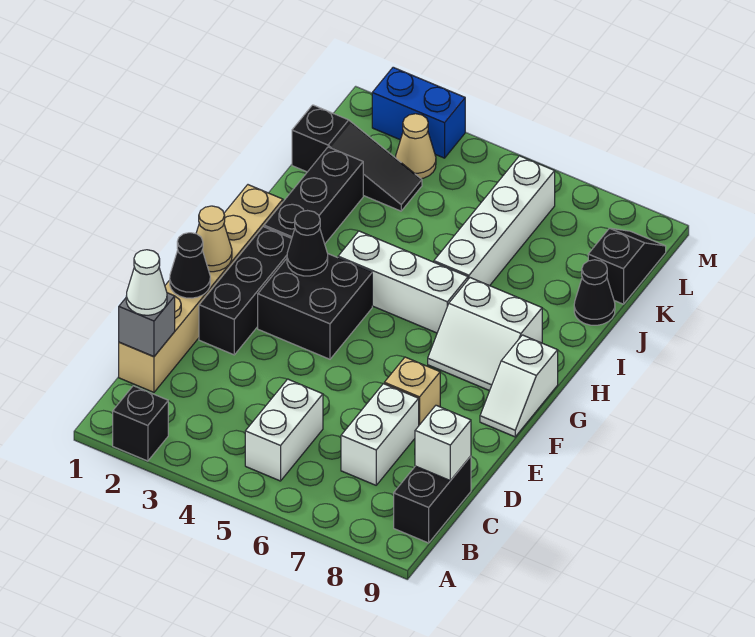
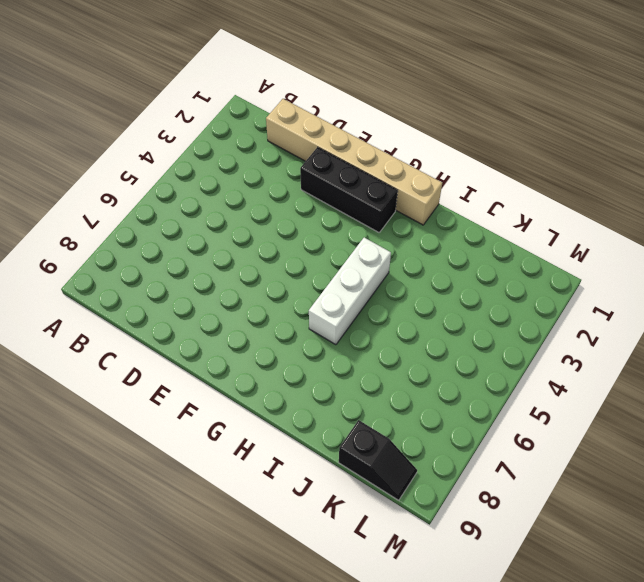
none -> black 1x1 brick [113,386,168,461]
none -> white 1x2 brick [245,379,323,481]
none -> black 1x2 brick [394,456,471,543]

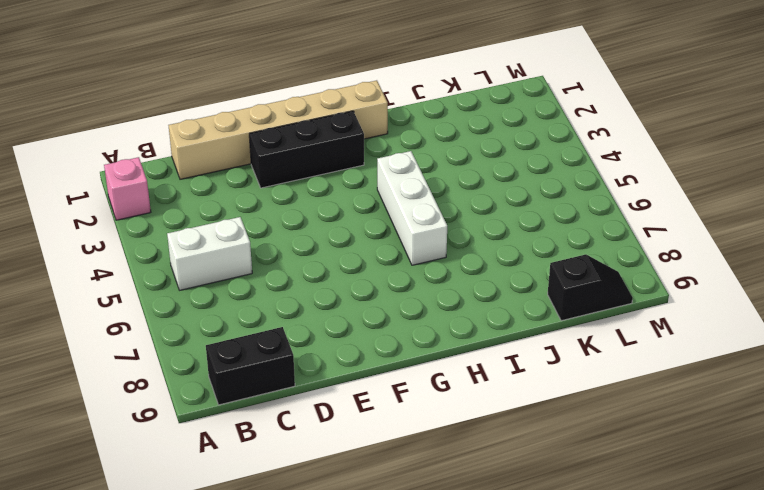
pink 1x1 brick [104,157,151,220] -> black 1x1 brick [113,386,168,461]
none -> white 1x2 brick [341,384,419,485]
none -> tan 1x1 brick [384,357,440,425]
none -> black 2x2 brick [258,254,372,359]

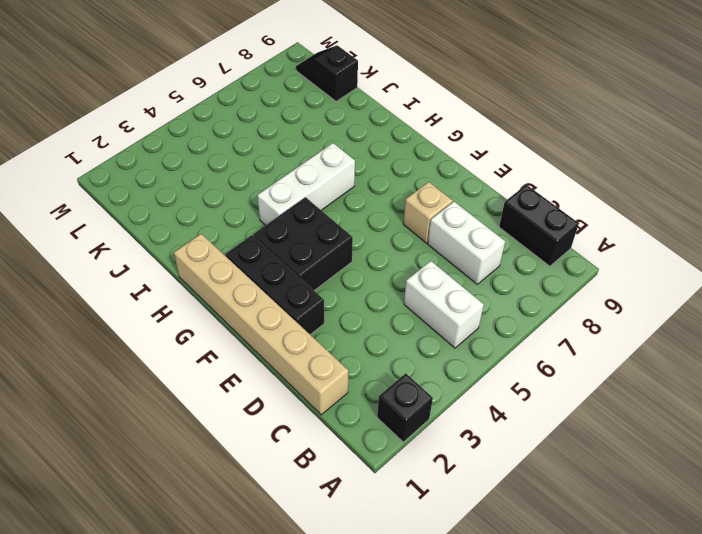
none -> white 1x2 slope [480,335,558,437]
none -> white 2x2 slope [428,278,542,391]
none -> black 1x3 brick [264,147,363,244]

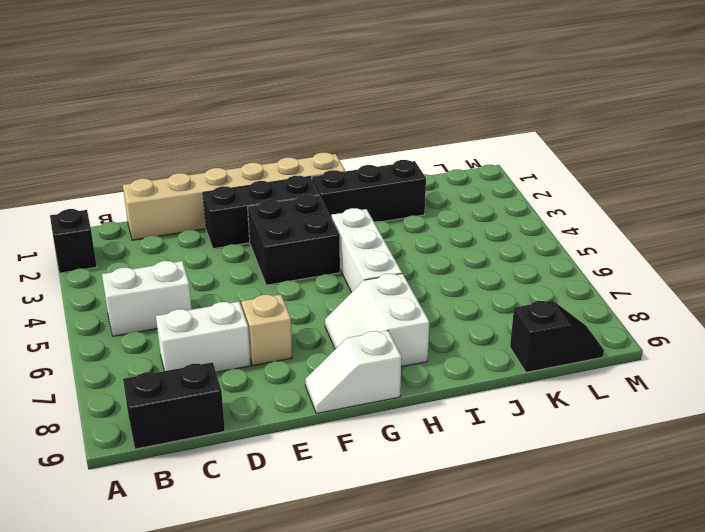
none -> white 1x4 brick [434,156,555,286]
none -> black 1x1 cone [574,260,615,325]
none -> black 1x3 slope [292,105,422,211]

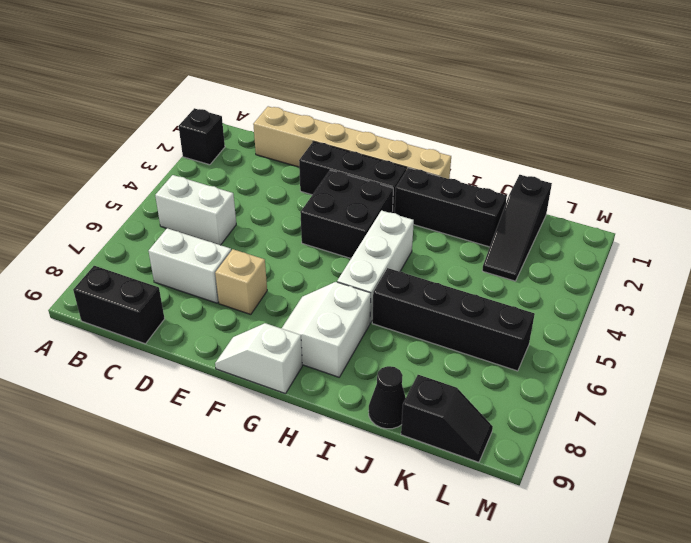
black 1x4 brick [372,268,535,371] -> white 1x4 brick [434,156,555,286]
none -> tan 1x1 cone [396,114,436,179]
none -> blue 1x2 brick [372,67,465,158]
none -> grey 1x1 brick [119,293,175,357]

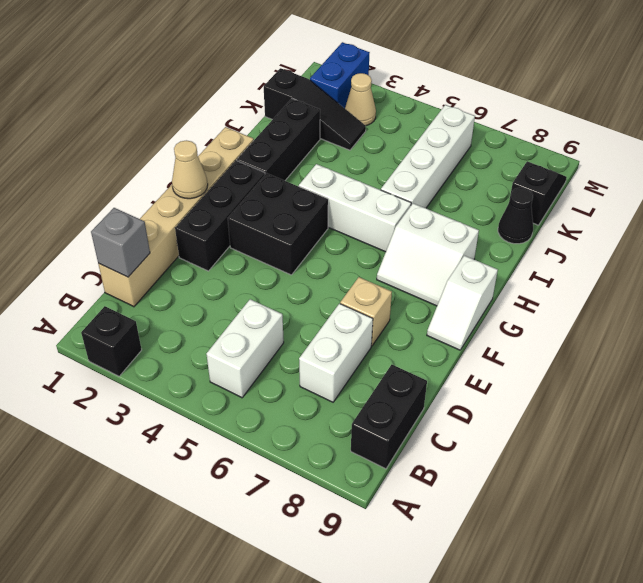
blue 1x2 brick [310,42,370,108] -> blue 1x2 brick turned to [372,67,465,158]
none -> white 1x1 brick [415,405,471,481]
none -> black 1x1 cone [170,233,210,298]
none -> black 1x1 cone [287,211,328,276]

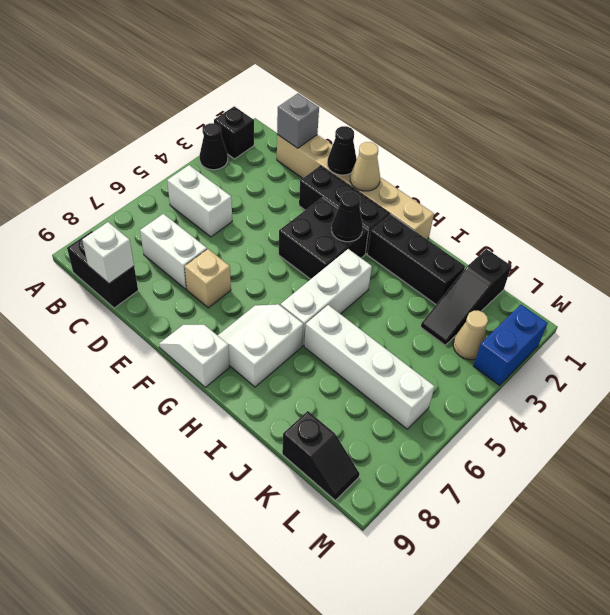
black 1x1 cone [200,123,228,170] -> black 1x1 cone moved to [574,260,615,325]
none -> white 1x1 cone [126,250,167,315]

